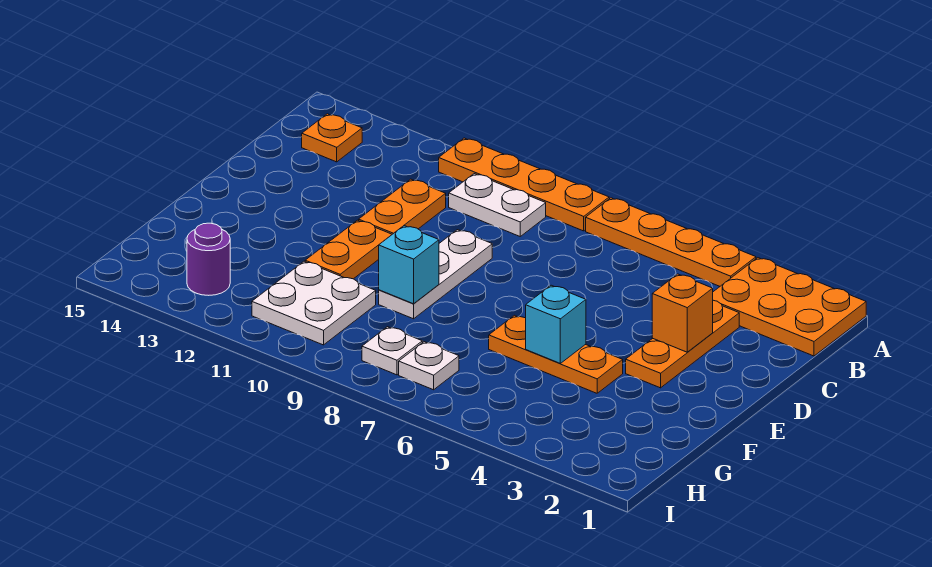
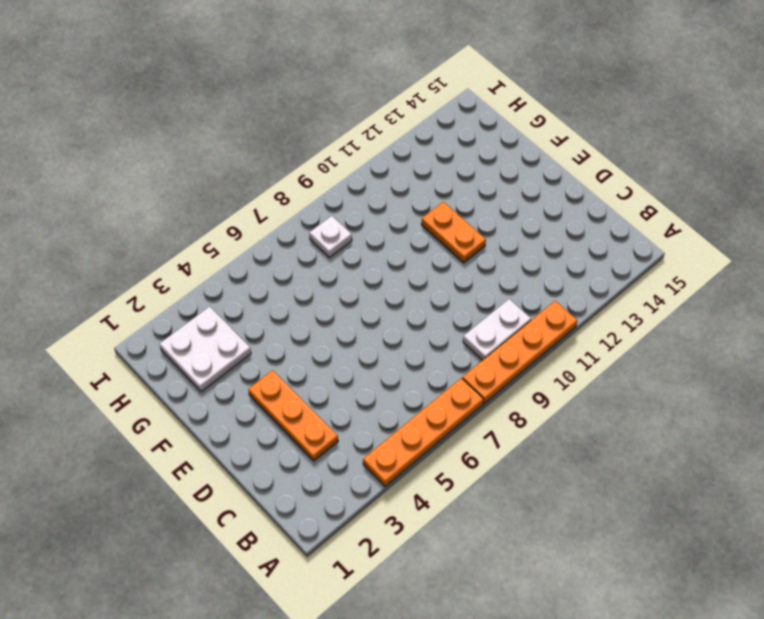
white 2x2 plate [160,307,251,392] -> white 2x2 plate moved to [252,261,376,345]
none -> orange 2x3 plate [713,258,866,356]
none -> orange 1x1 plate [302,114,362,162]
none -> orange 1x2 plate [359,179,446,234]

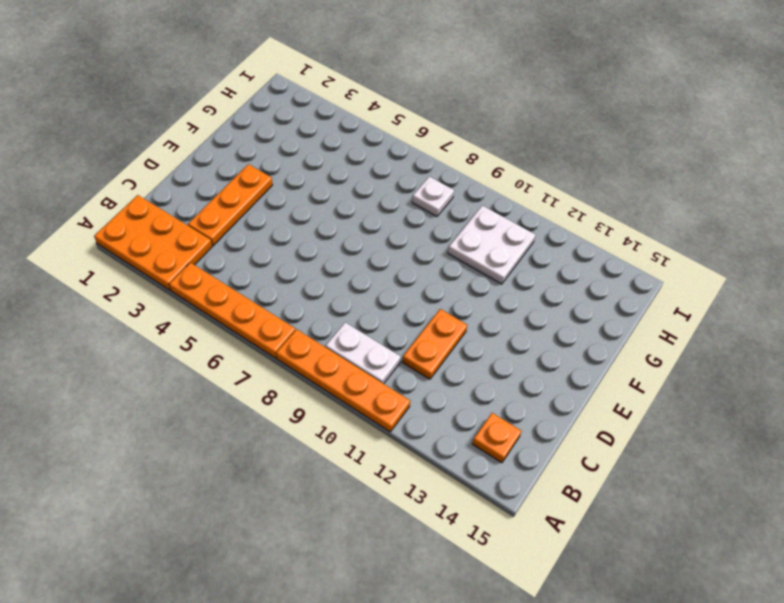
none -> white 1x3 plate [379,230,492,319]
none -> orange 1x2 plate [305,220,392,279]
none -> orange 1x3 plate [489,315,623,393]

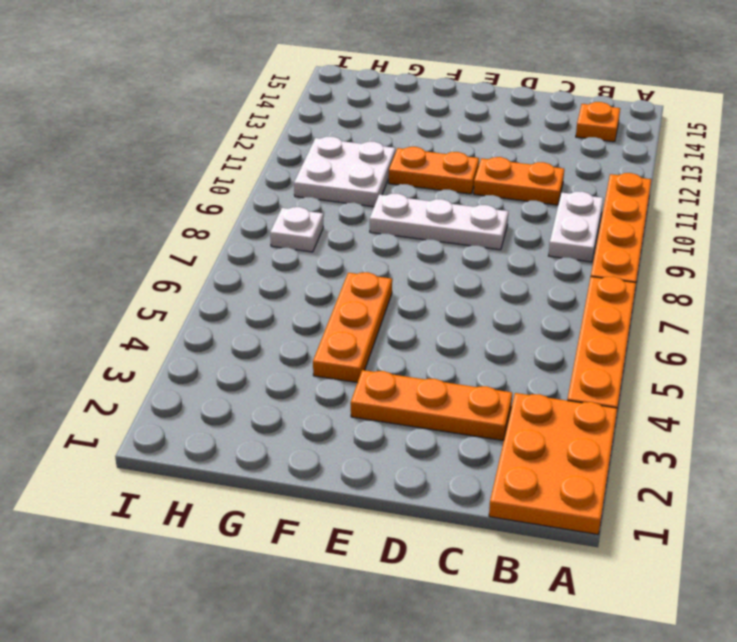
none -> white 1x1 plate [399,342,459,390]
none -> purple 1x1 round brick [187,223,230,295]
none -> orange 1x1 brick [652,274,713,352]

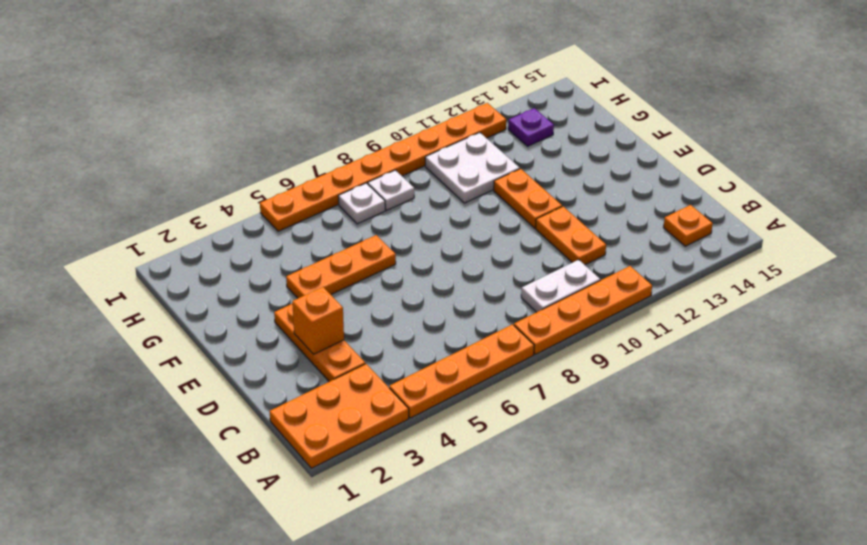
purple 1x1 plate [508,108,554,146] -> purple 1x1 round brick [187,223,230,295]
orange 1x8 plate [260,103,506,231] -> none
none -> white 1x3 plate [379,230,492,319]
none -> cyan 1x1 brick [526,285,586,363]
none -> cyan 1x1 brick [379,226,439,304]

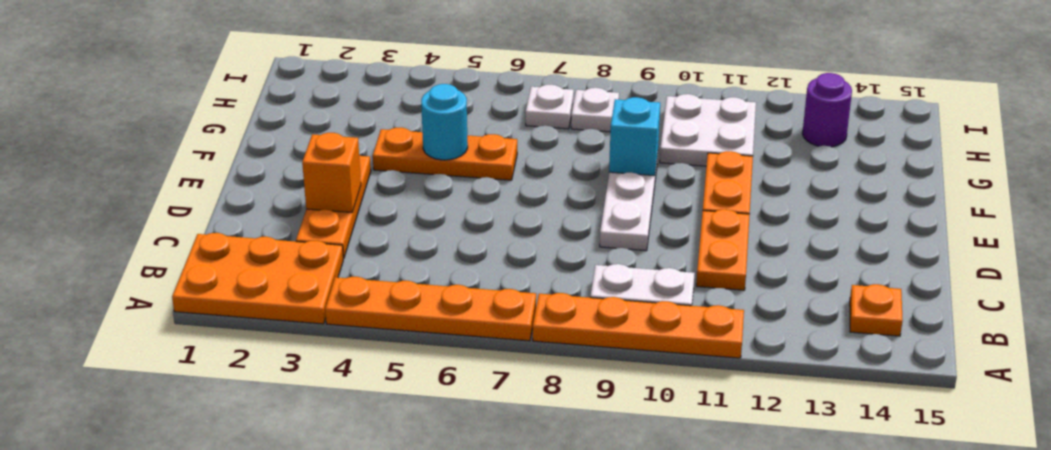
cyan 1x1 round brick [421,84,468,160] -> cyan 1x1 brick [526,285,586,363]

